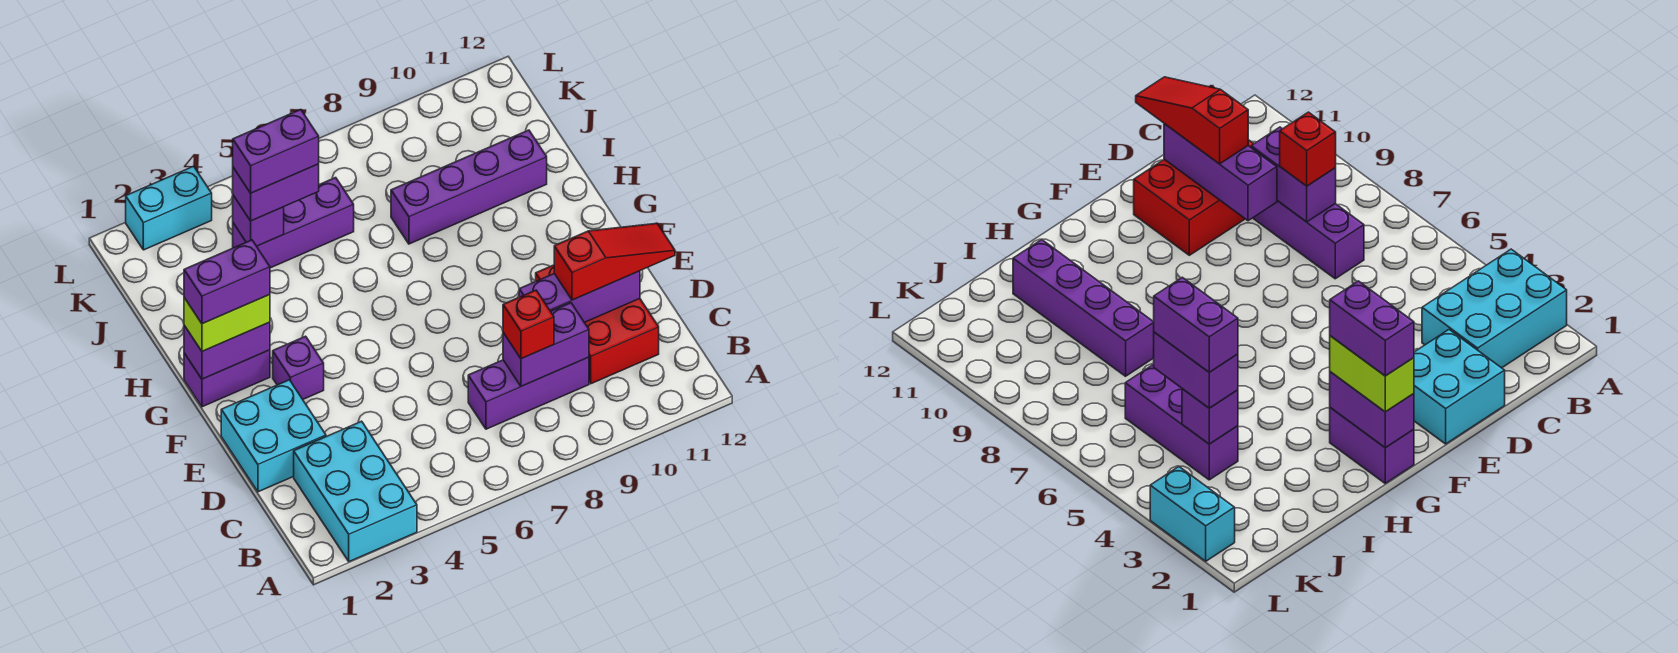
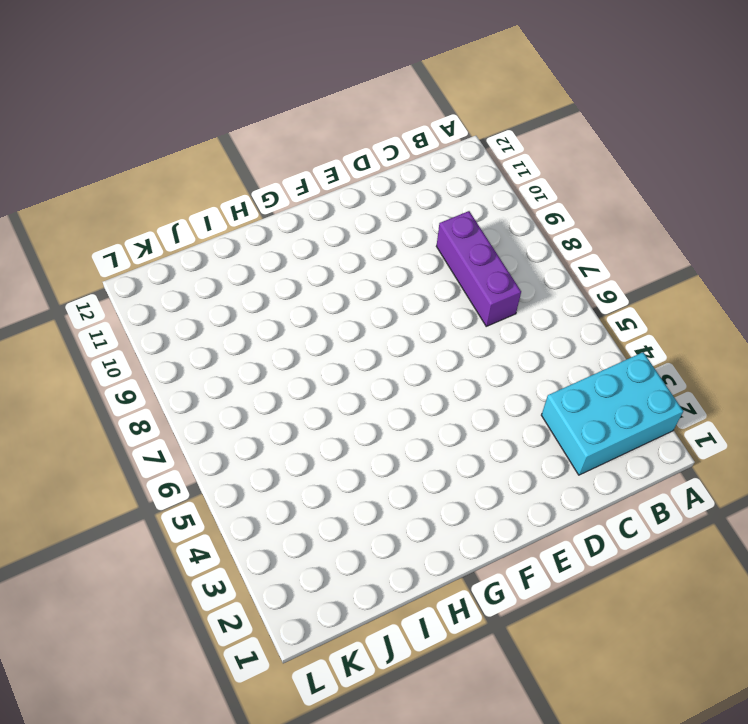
none -> red 2x3 brick [536,265,659,384]
none -> cyan 2x2 brick [221,380,326,492]
none -> purple 1x1 brick [273,336,324,399]

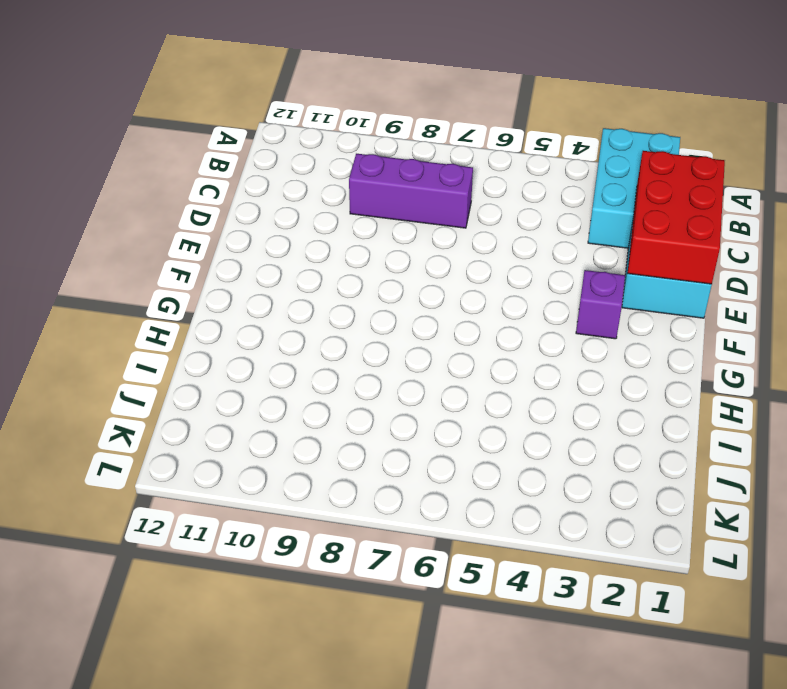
red 2x3 brick [627,151,725,284] -> red 2x3 brick moved to [536,265,659,384]
none -> purple 1x2 brick [184,350,270,407]
none -> purple 1x4 brick [391,130,547,244]
none -> purple 1x3 brick [233,178,354,268]

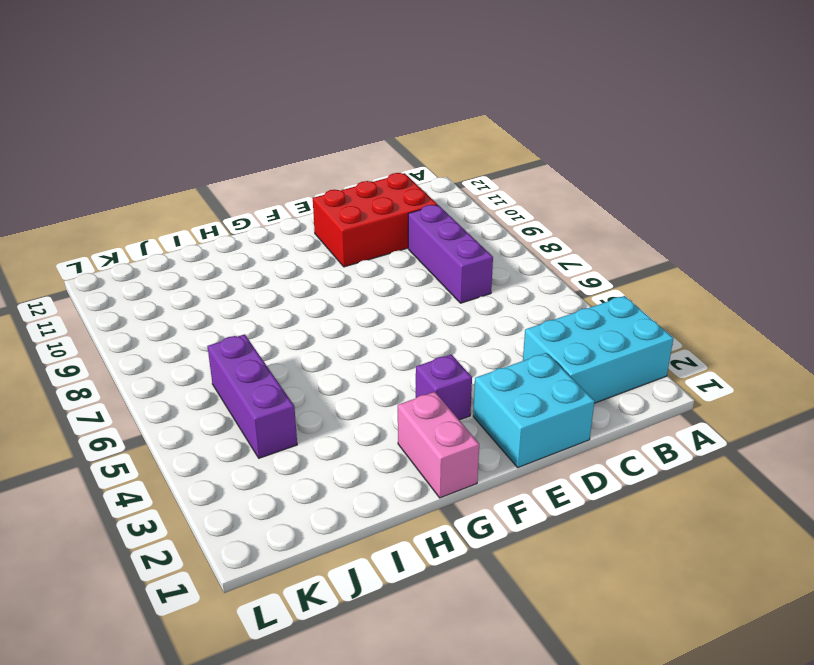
pink 1x2 brick [398,392,479,498] -> purple 1x2 brick [184,350,270,407]
none -> purple 1x4 brick [391,130,547,244]
none -> cyan 1x2 brick [126,166,212,250]
none -> purple 1x2 brick [503,303,589,386]

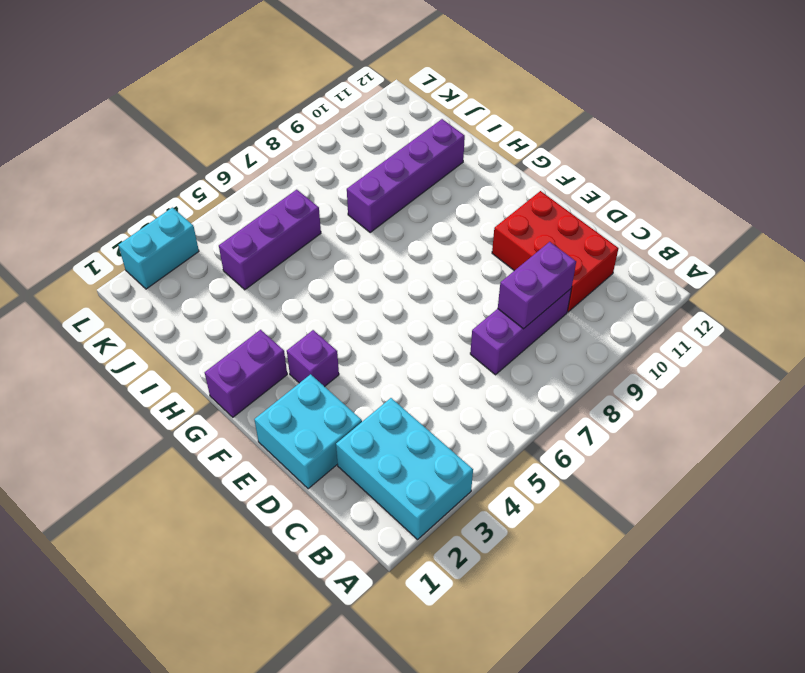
none -> purple 1x3 brick [519,271,640,323]
none -> purple 1x2 brick [184,322,270,379]
none -> purple 1x1 brick [233,195,284,246]

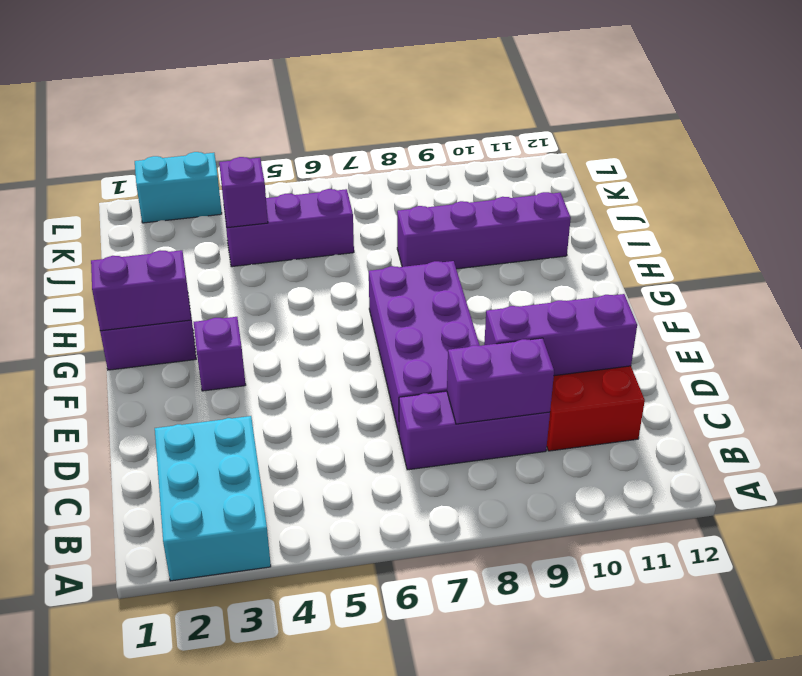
purple 2x4 brick [369,261,480,433] -> none
none -> cyan 2x2 brick [221,380,326,492]
none -> red 1x1 brick [503,290,554,359]
none -> red 1x3 slope [554,223,675,300]

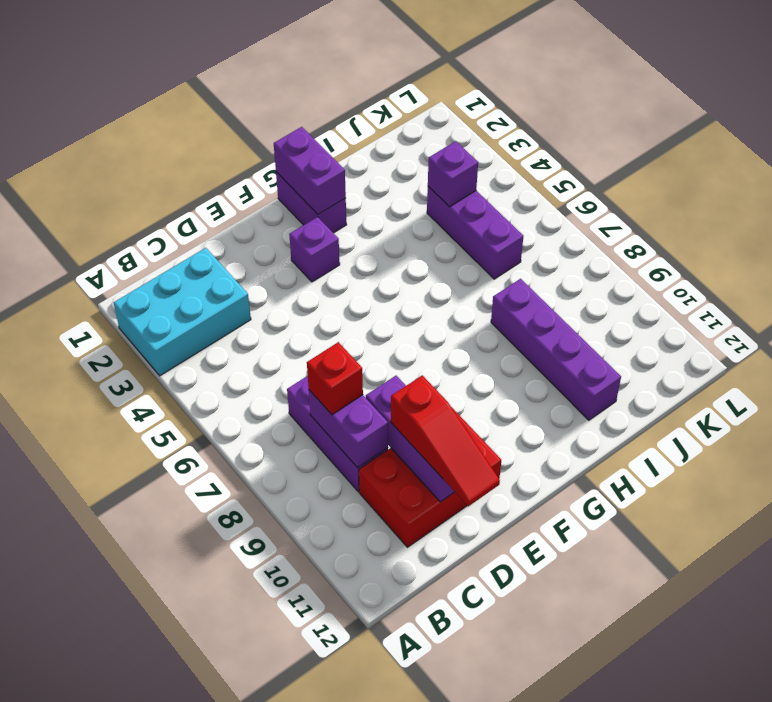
none -> cyan 2x2 brick [221,380,326,492]
none -> cyan 1x2 brick [126,166,212,250]
none -> lime 1x2 brick [184,295,270,351]

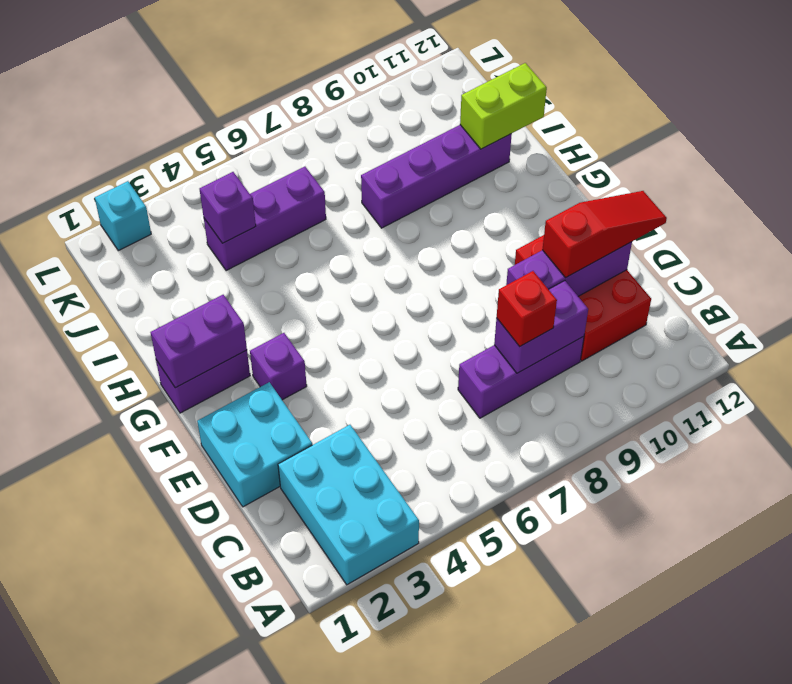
lime 1x2 brick [460,63,547,149] -> lime 1x2 brick moved to [184,295,270,351]
cyan 1x1 brick [95,181,151,251] -> cyan 1x2 brick [126,166,212,250]
none -> purple 1x2 brick [233,164,319,221]
none -> purple 1x2 brick [184,240,270,324]
none -> purple 1x2 brick [233,110,319,193]

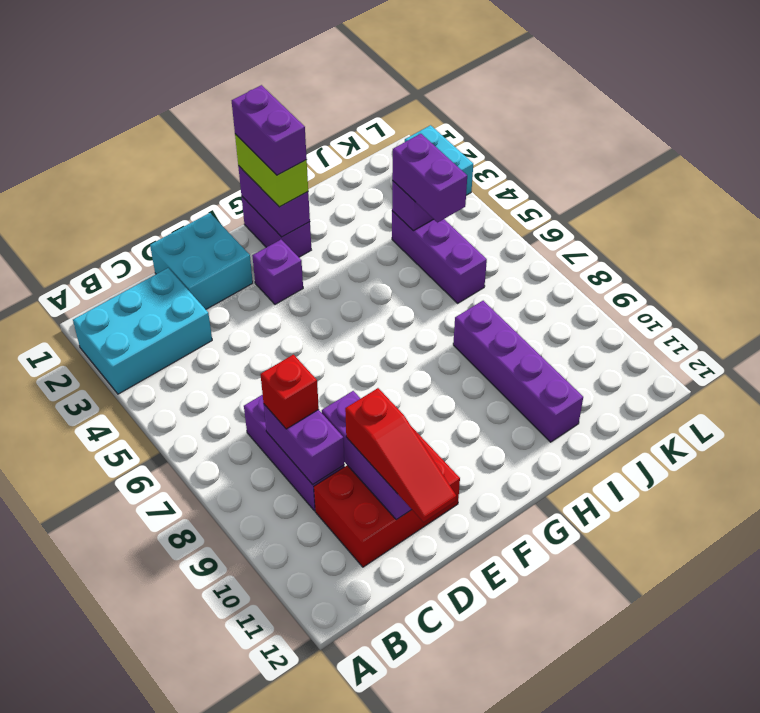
none -> purple 1x2 brick [233,110,319,193]

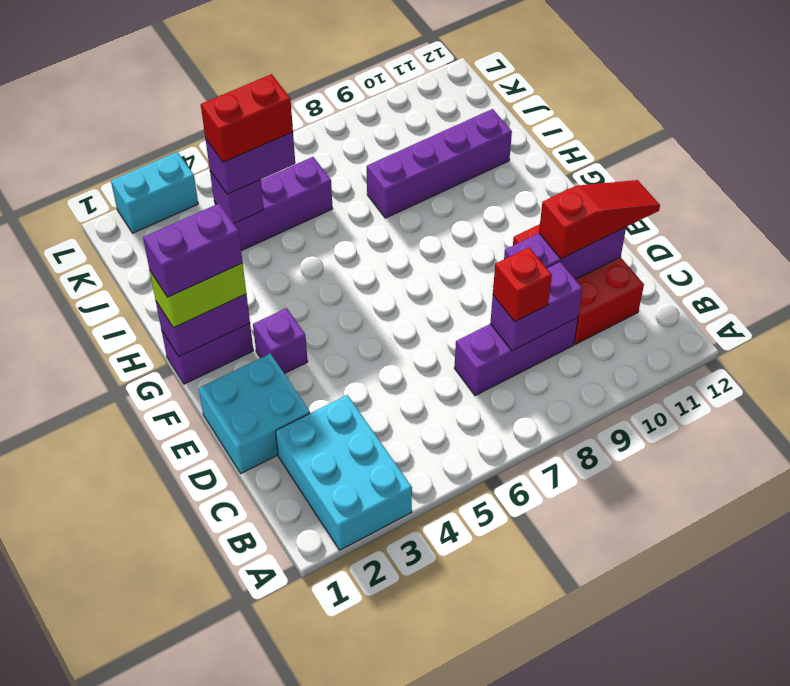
red 1x2 brick [201,74,293,162] -> purple 1x2 brick [233,110,319,193]

